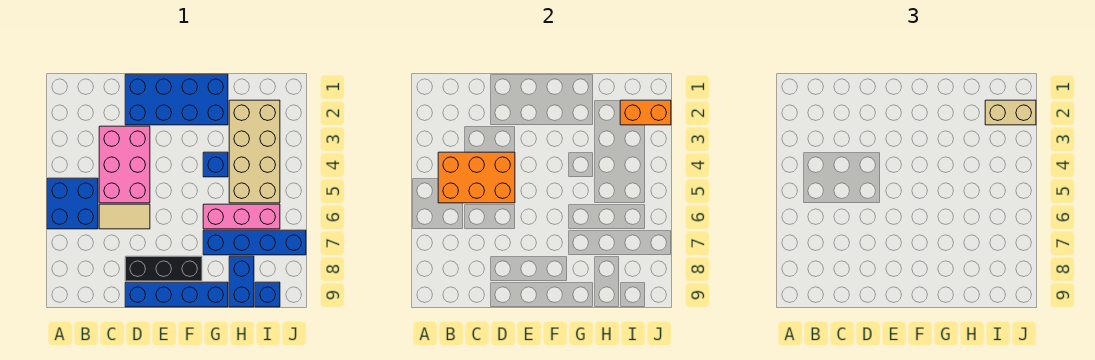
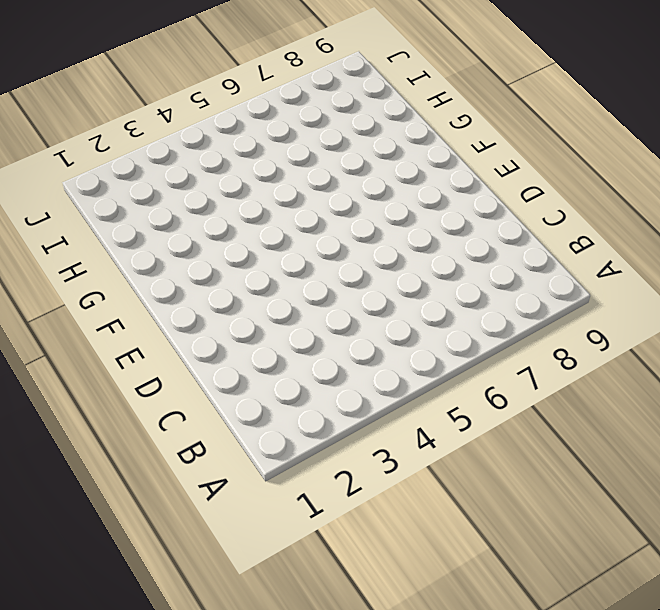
none -> blue 2x2 brick [47,178,98,229]
none -> pink 2x3 brick [99,126,150,203]
none -> tan 1x2 tile [99,204,150,229]

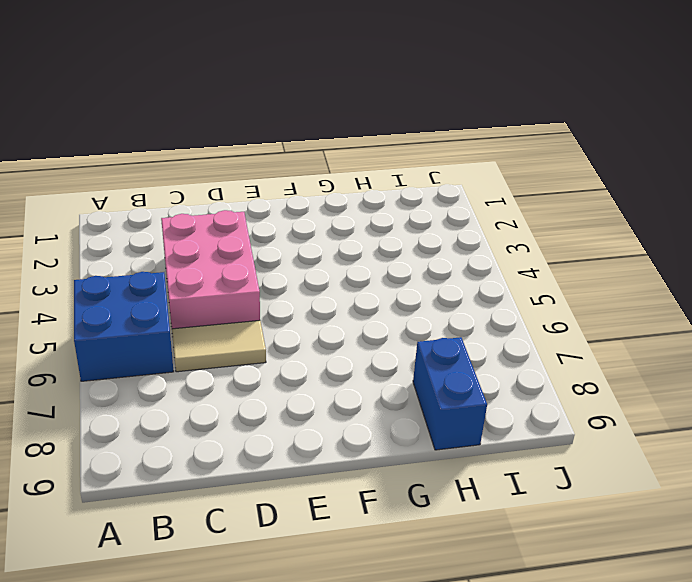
none -> blue 2x4 brick [125,74,228,125]
none -> black 1x3 brick [125,256,202,281]
none -> blue 1x4 brick [125,282,228,307]

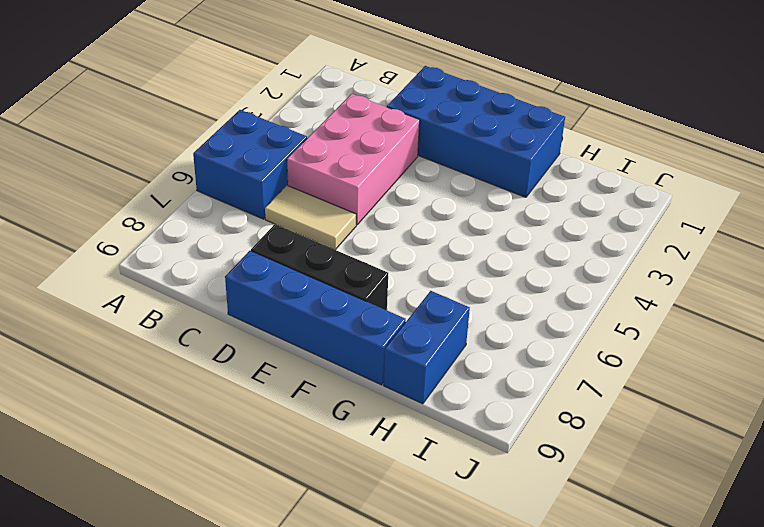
none -> blue 1x1 brick [203,152,228,177]
none -> pink 1x3 brick [203,204,280,229]
none -> blue 1x4 brick [203,230,306,255]

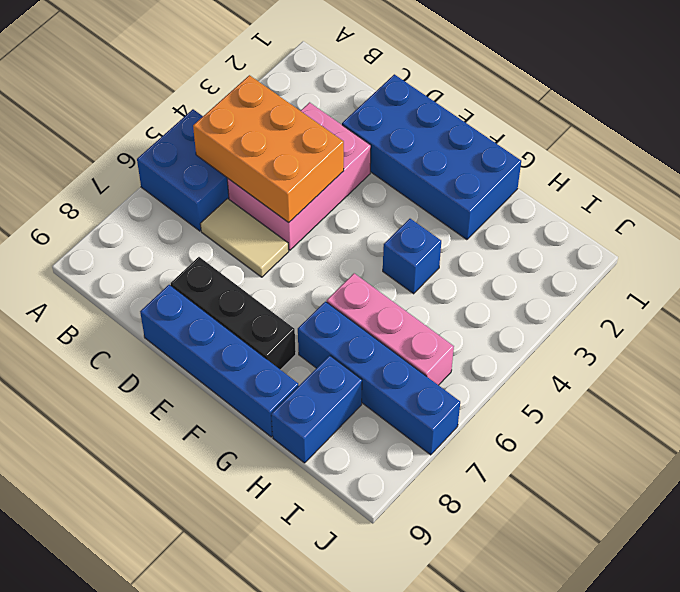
none -> tan 2x4 brick [229,100,280,203]
none -> blue 1x1 brick [255,282,280,307]
none -> orange 1x2 brick [620,100,671,125]

